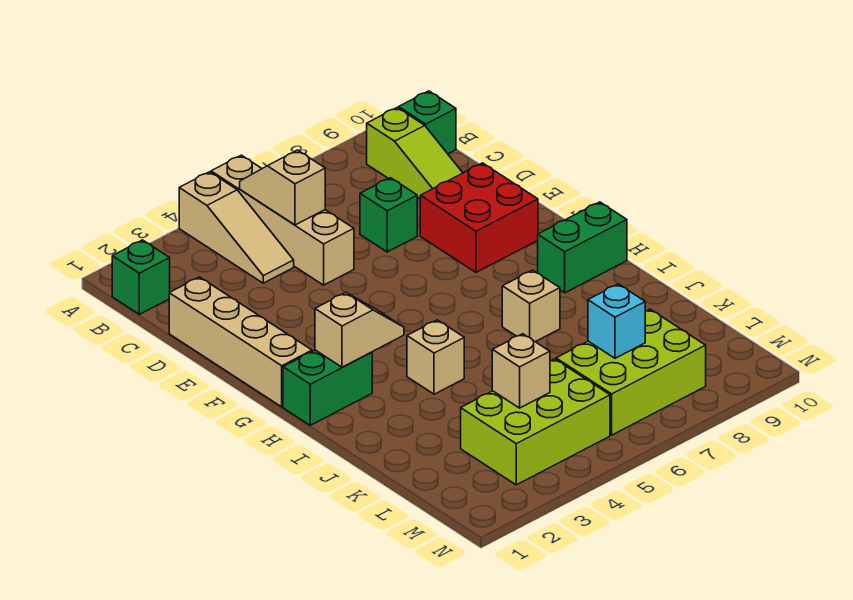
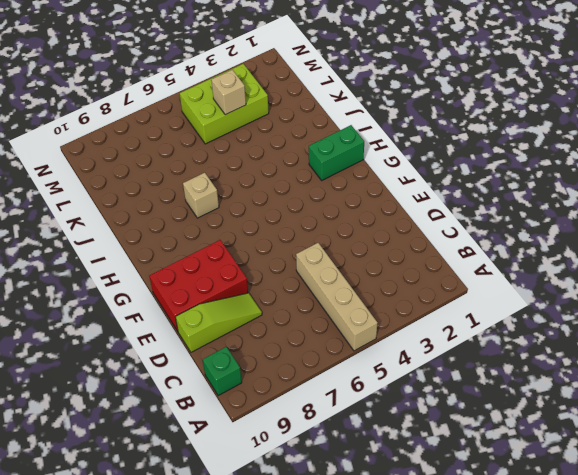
lime 1x3 slope [175,293,262,352] -> lime 1x3 slope turned to [367,108,463,199]
red 2x3 brick [149,240,248,331] -> red 2x2 brick [420,163,538,272]
none -> tan 1x3 slope [179,172,294,283]
none -> green 1x1 brick [112,240,170,314]
none -> tan 1x4 brick [169,277,312,407]

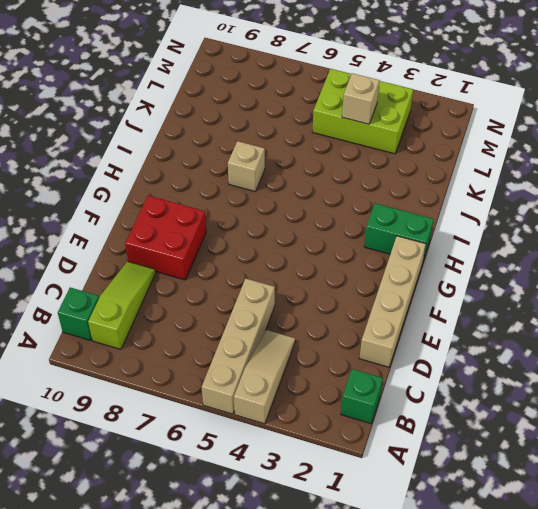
none -> green 1x1 brick [360,178,417,252]
none -> green 1x2 brick [538,202,627,293]
none -> tan 1x1 brick [407,320,464,394]

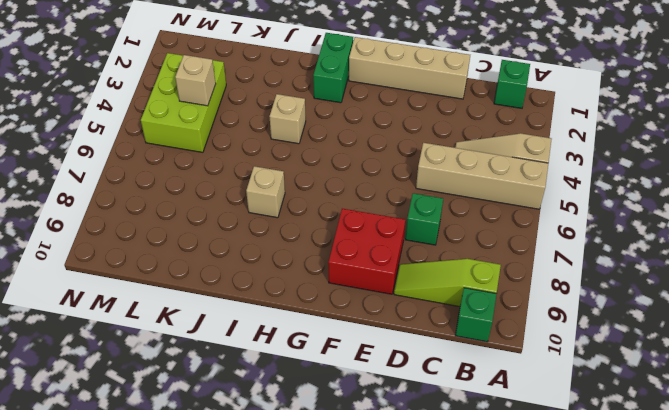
none -> green 1x2 brick [538,202,627,293]
none -> lime 2x3 brick [556,309,706,435]
none -> tan 1x2 slope [240,150,325,225]

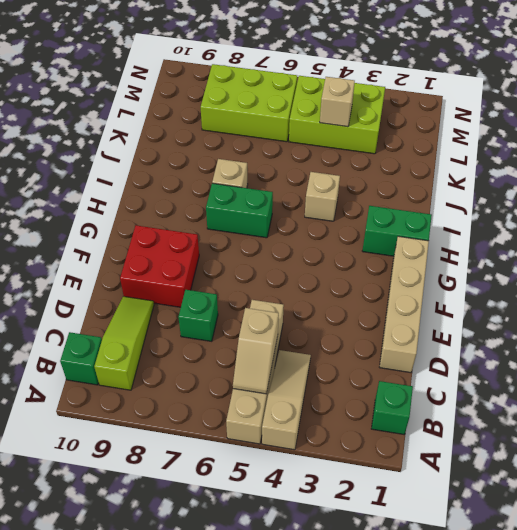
green 1x2 brick [206,183,273,238] -> green 1x2 brick moved to [538,202,627,293]
none -> tan 1x2 slope [315,293,404,367]
none -> cyan 1x1 brick [588,284,645,358]

